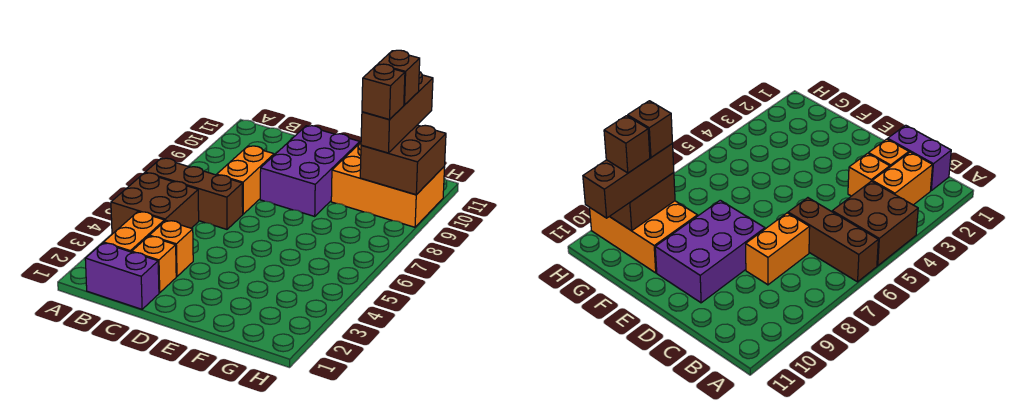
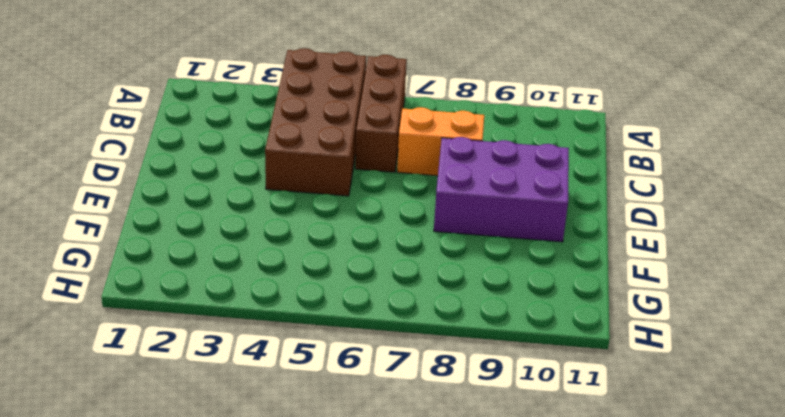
brown 2x4 brick [265,48,366,196] -> brown 2x2 brick [111,173,199,234]
none -> purple 1x2 brick [85,243,159,309]
none -> orange 1x2 brick [103,212,165,252]
none -> orange 1x1 brick [132,236,176,293]

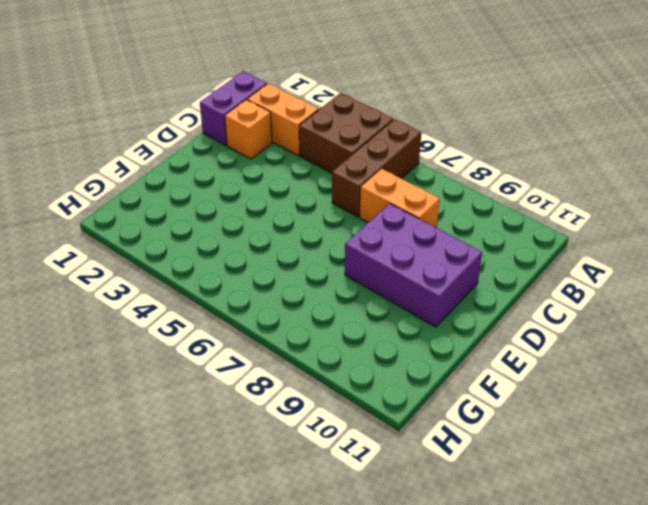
none -> orange 1x1 brick [149,221,193,277]
none -> orange 2x3 brick [331,143,445,227]
none -> brown 2x2 brick [360,125,446,195]

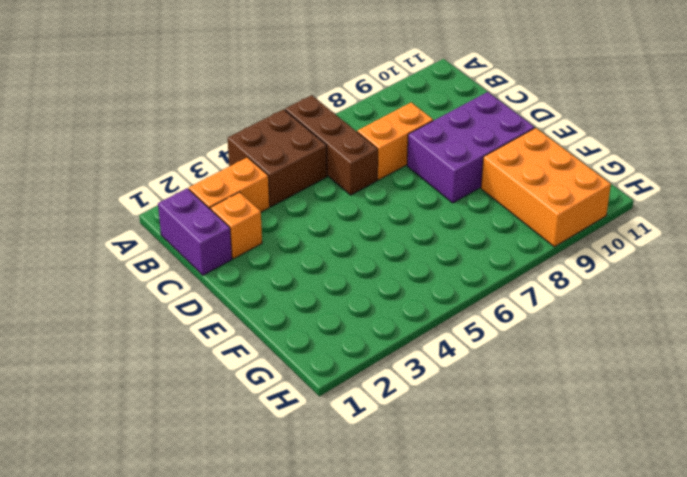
none -> orange 1x1 brick [149,221,193,277]
none -> brown 2x2 brick [360,125,446,195]
none -> brown 1x3 brick [361,72,433,153]

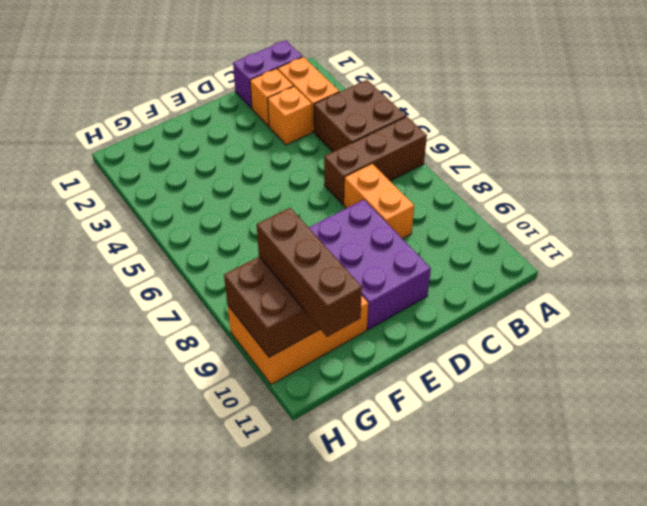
none -> brown 1x1 brick [362,64,405,120]
none -> brown 1x1 brick [378,50,420,105]

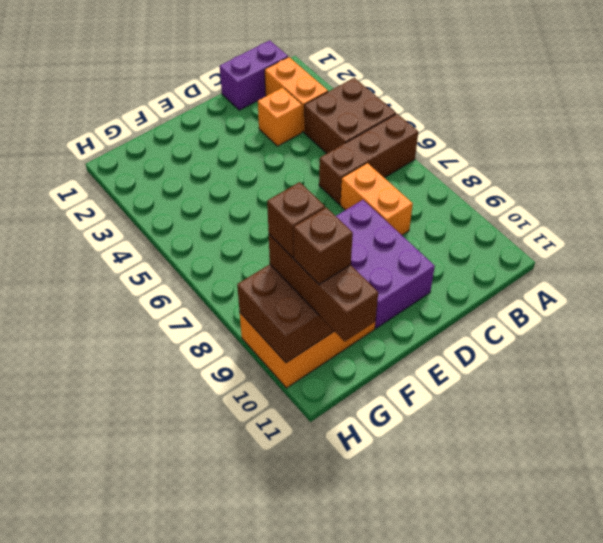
none -> orange 1x1 brick [132,236,176,293]

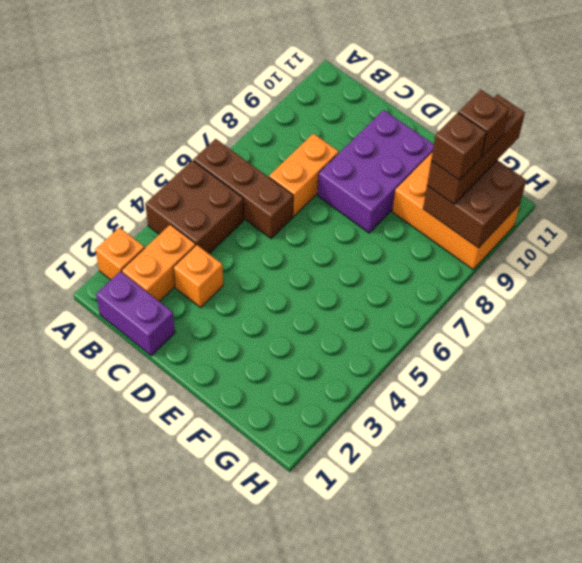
orange 1x1 brick [96,227,145,280] -> orange 1x1 brick moved to [132,236,176,293]

